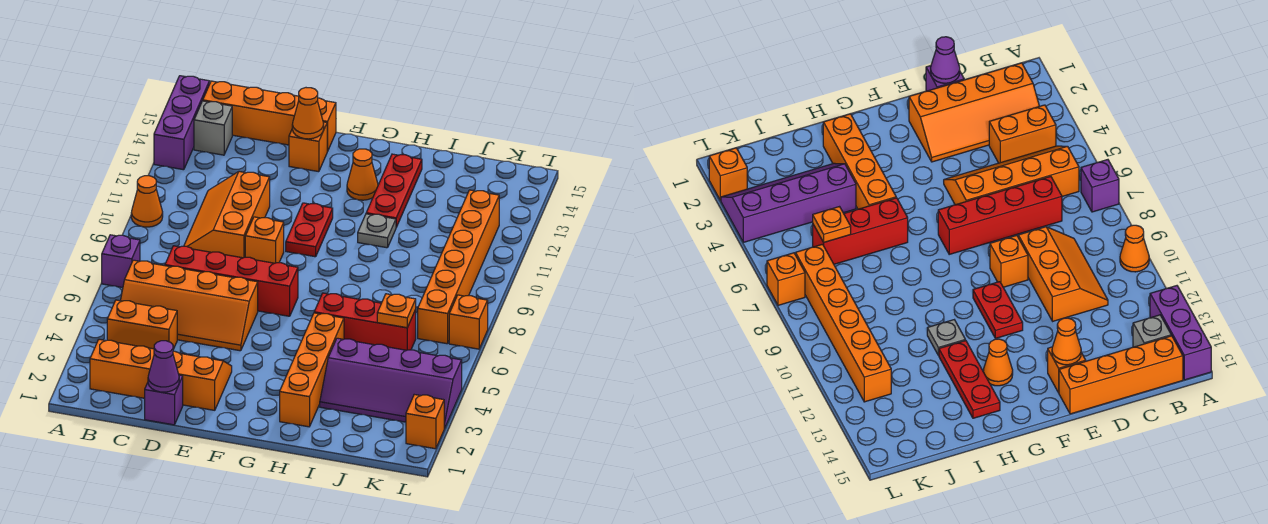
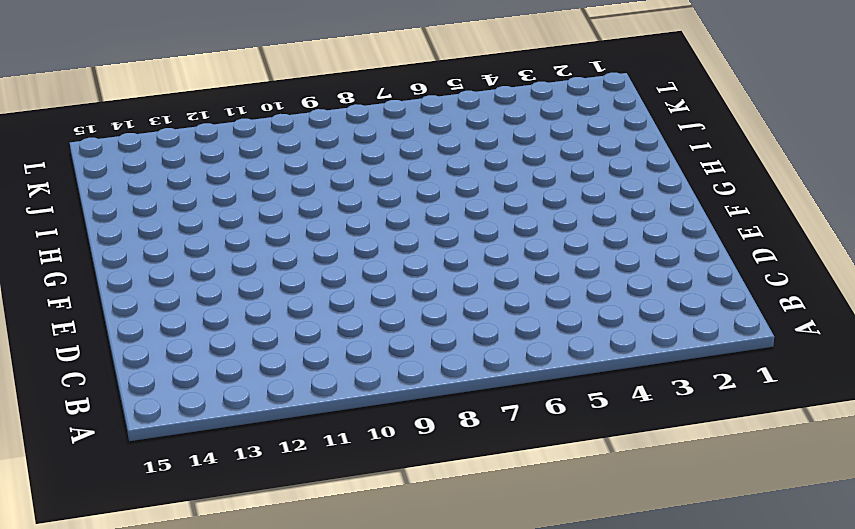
none -> purple 1x1 brick [102,235,140,288]
none -> orange 1x1 cone [131,176,163,227]
none -> purple 1x3 brick [154,76,210,170]

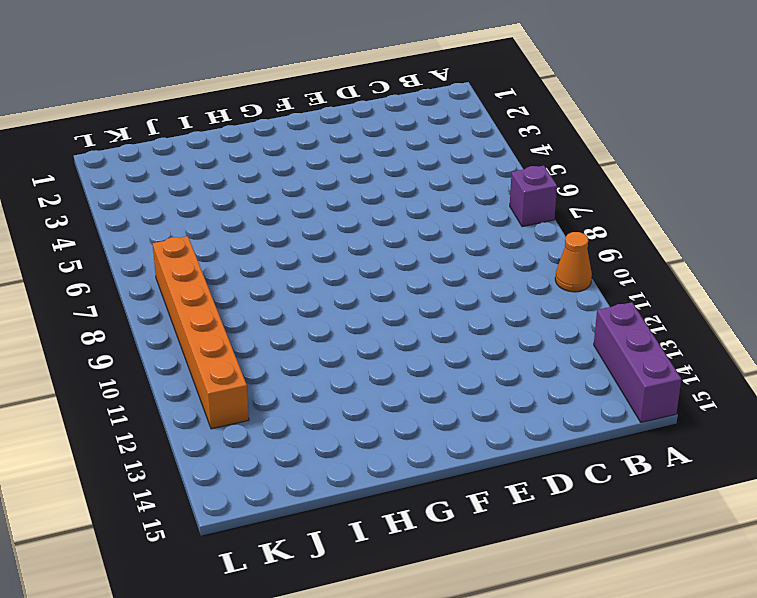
none -> orange 2x4 slope [90,339,232,410]
none -> orange 1x2 brick [107,300,177,349]
none -> orange 2x4 slope [120,260,258,351]

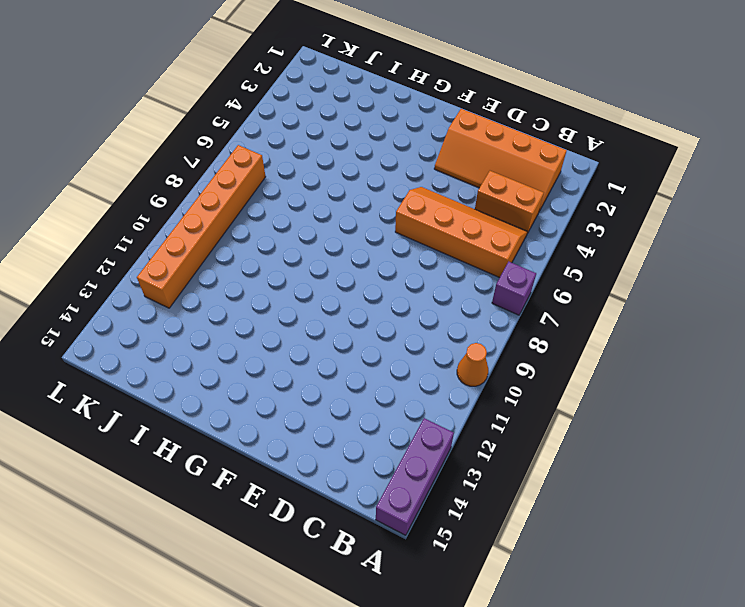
none -> grey 1x1 brick [194,101,232,155]
none -> orange 1x4 brick [203,81,336,151]
none -> red 1x4 brick [165,246,298,316]

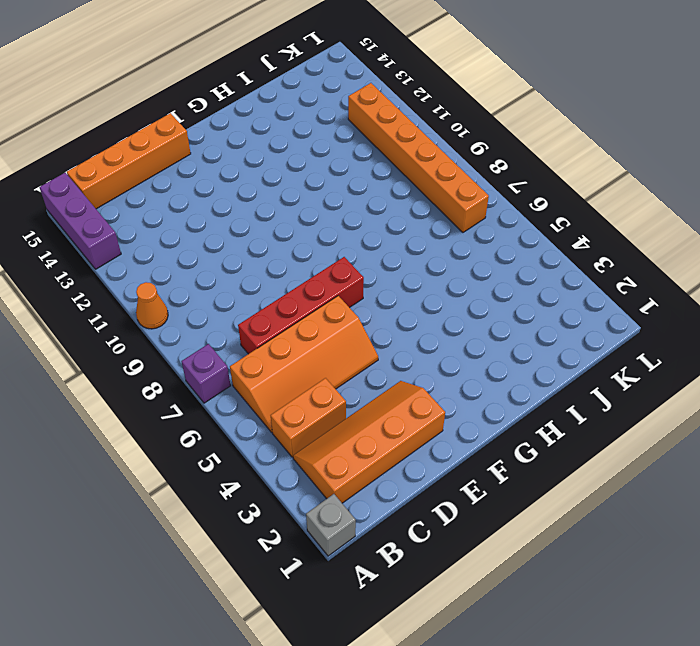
grey 1x1 brick [306,494,356,556] -> grey 1x1 brick moved to [194,101,232,155]
none -> orange 2x3 slope [184,172,270,258]
none -> purple 1x1 brick [145,375,183,425]
none -> orange 1x1 brick [245,217,284,263]

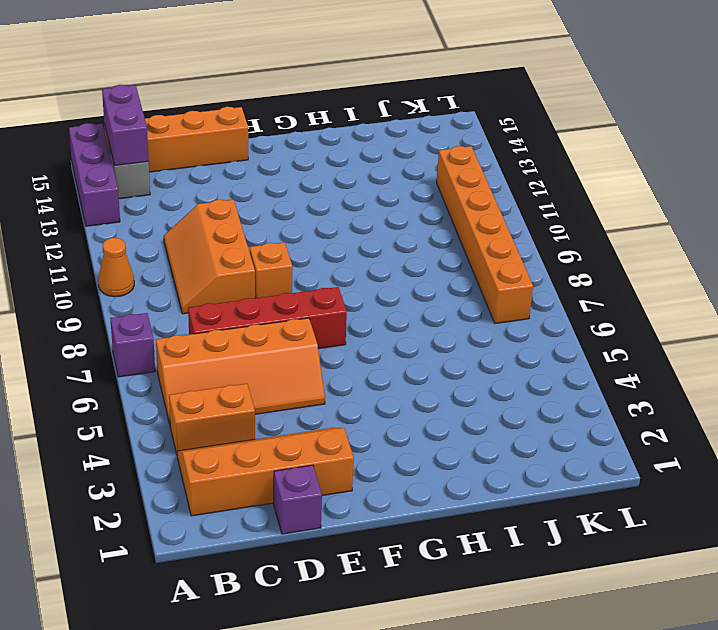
purple 1x2 brick [102,85,149,166] -> none
none -> orange 1x1 brick [289,122,327,172]
none -> red 1x2 plate [286,203,333,257]
none -> orange 1x1 cone [347,149,378,200]

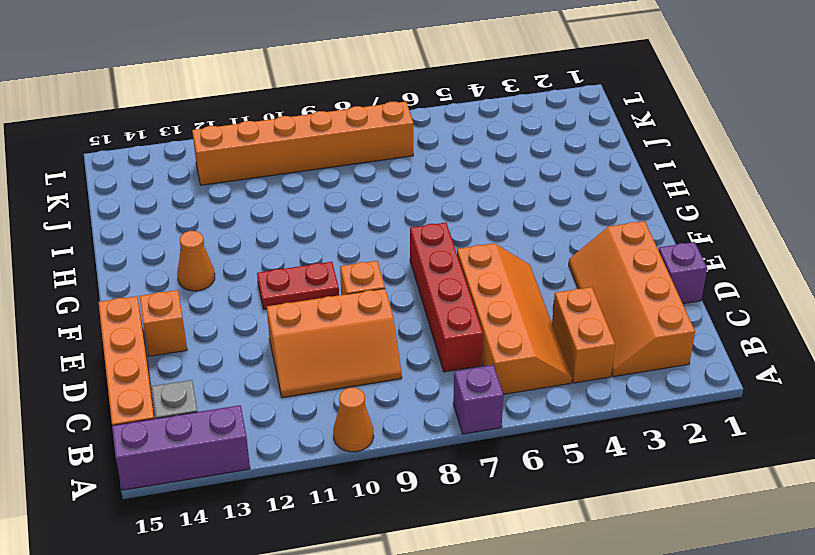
none -> orange 1x4 brick [280,313,344,427]
none -> red 1x3 brick [314,293,416,350]
none -> grey 1x1 plate [358,214,396,248]

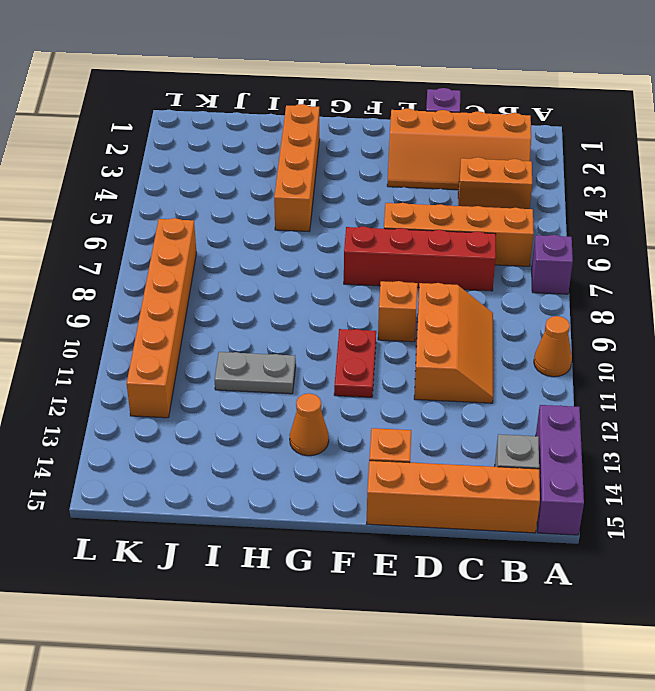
grey 1x2 plate [215,352,296,394] -> grey 1x1 plate [358,214,396,248]
none -> red 1x3 brick [314,293,416,350]
none -> red 1x3 plate [366,154,422,227]
none -> purple 2x4 slope [320,338,462,429]

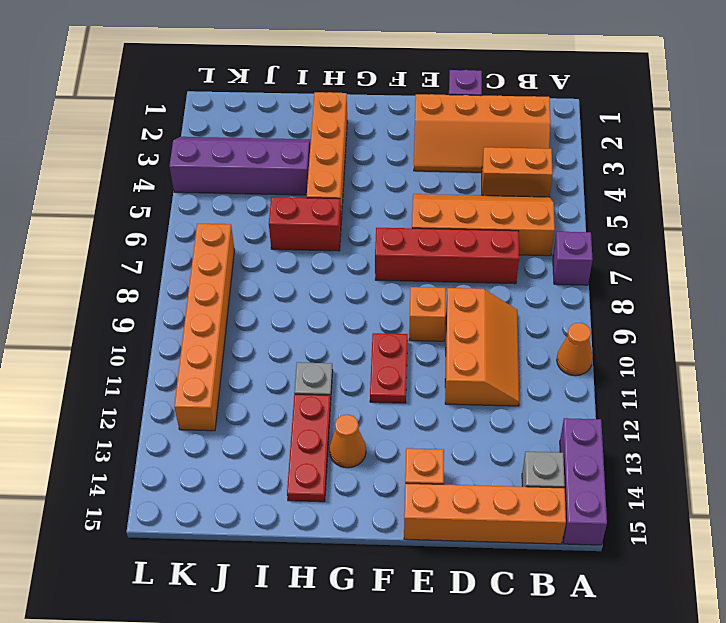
red 1x2 brick [269,197,341,251] -> red 1x3 brick [314,293,416,350]
none -> orange 1x1 brick [406,395,444,449]
none -> orange 1x1 brick [449,295,488,349]
none -> purple 1x1 cone [148,341,179,392]

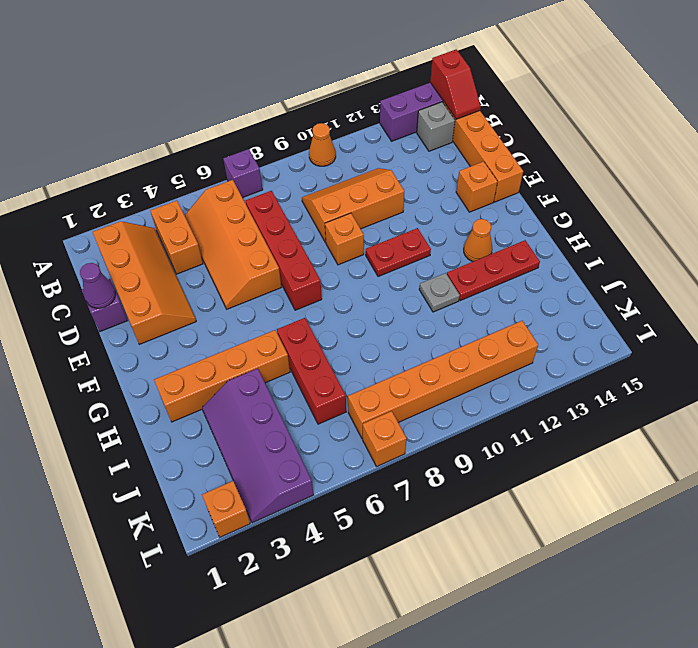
red 1x2 slope [430,49,481,119] -> none
none -> orange 1x1 cone [292,88,324,139]
none -> orange 1x1 plate [377,294,416,328]

